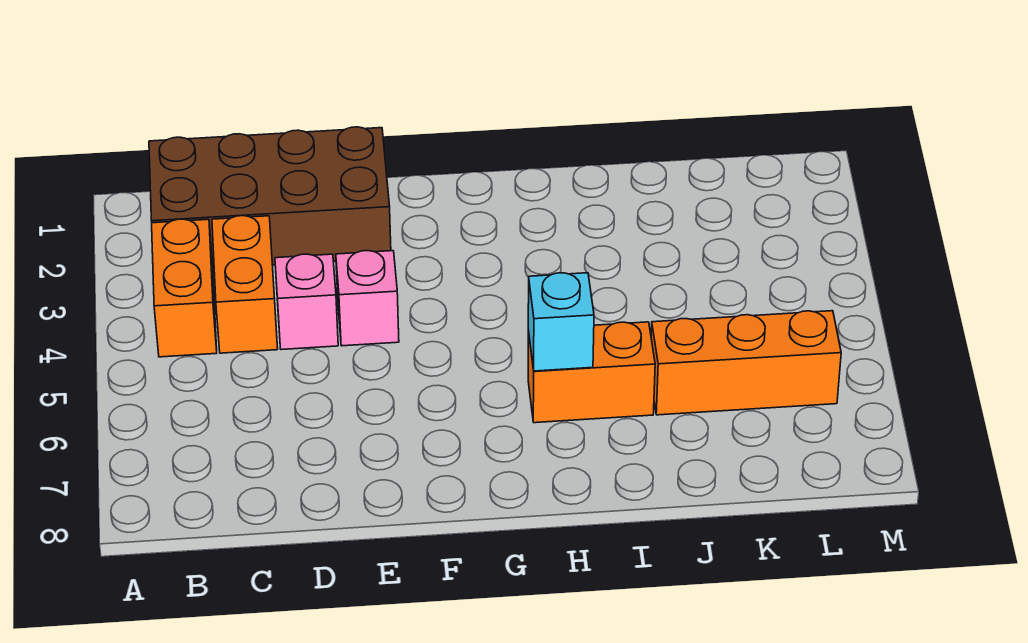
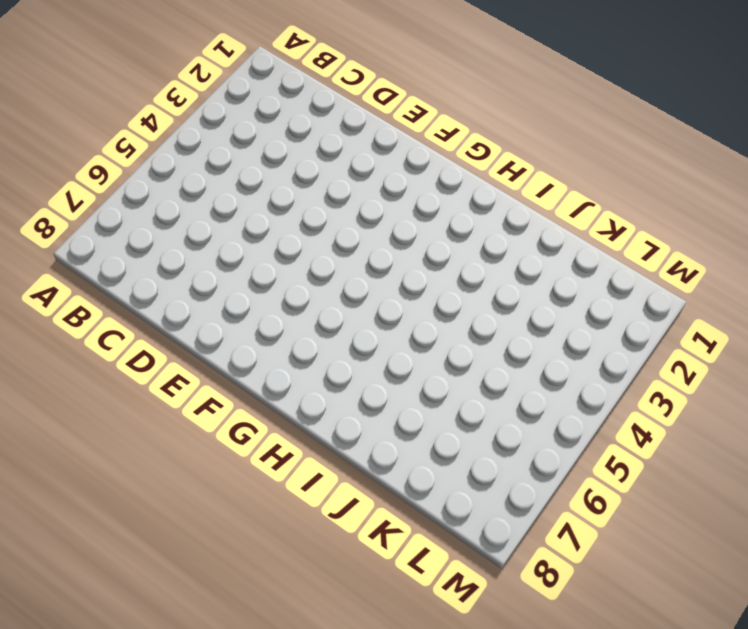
none -> brown 2x4 brick [149,127,391,268]
none -> orange 1x2 brick [152,219,217,357]

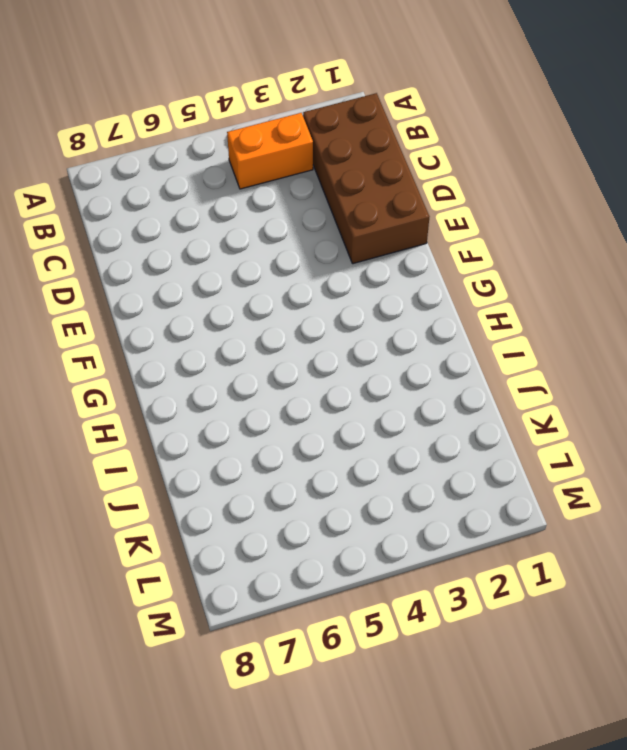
none -> orange 1x2 brick [212,216,278,353]
none -> pink 1x1 brick [275,254,338,350]

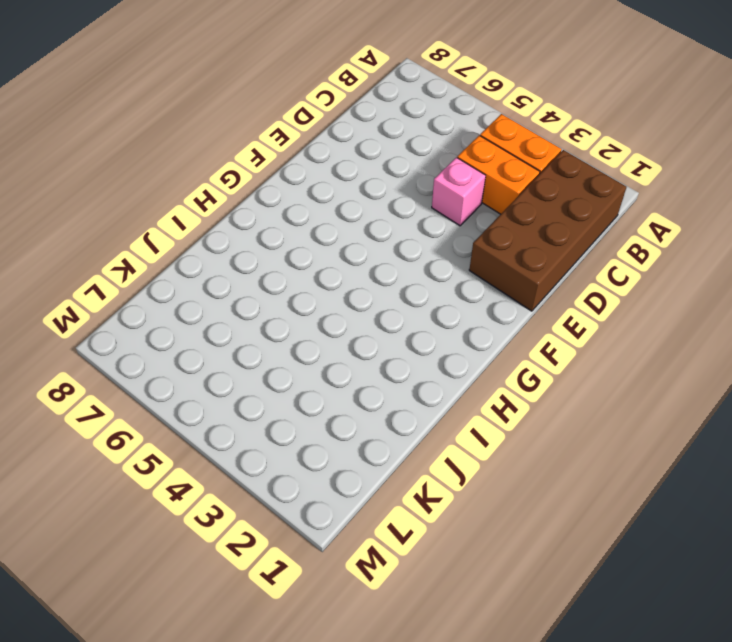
none -> pink 1x1 brick [336,251,399,346]
none -> orange 1x2 brick [528,322,655,423]

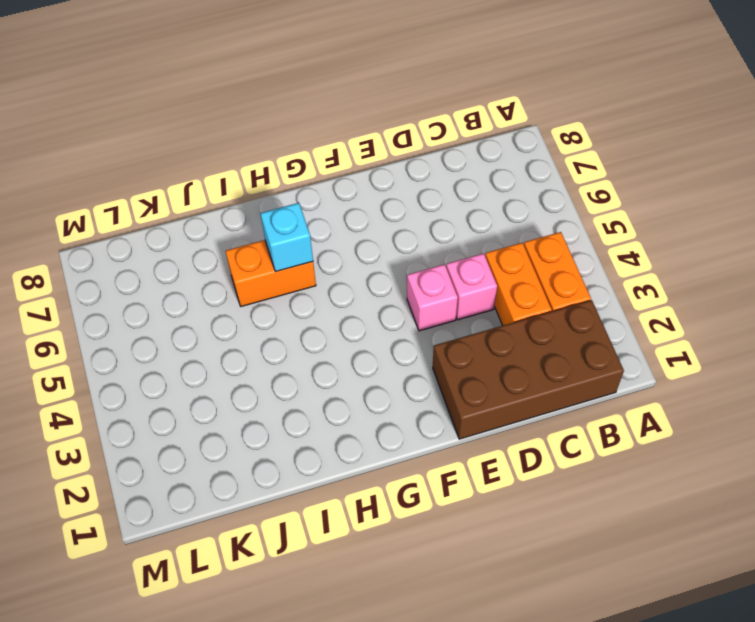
none -> orange 1x3 brick [651,311,841,415]

